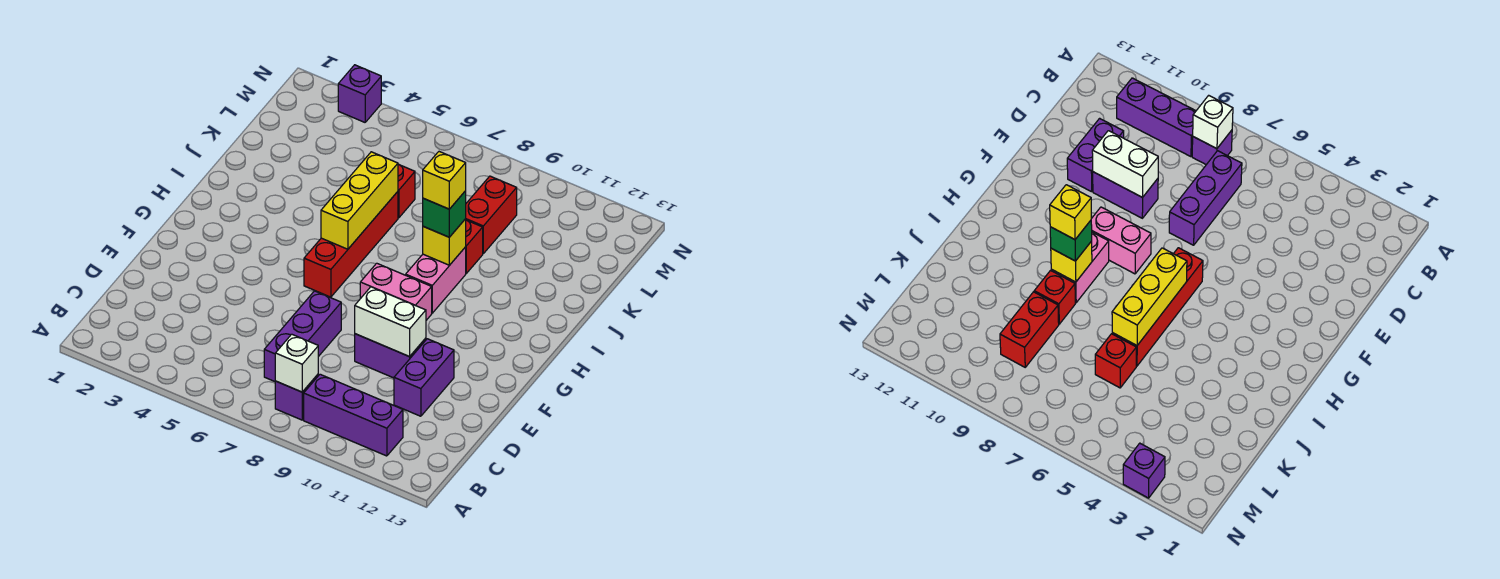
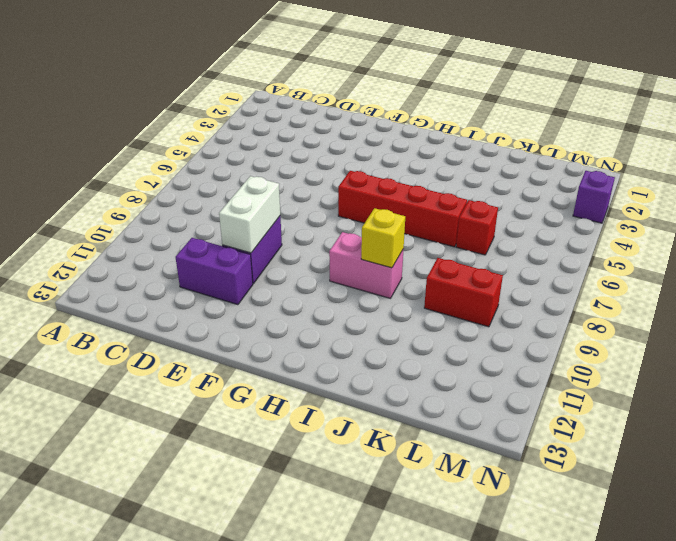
none -> purple 1x1 brick [275,375,318,420]
none -> purple 1x3 brick [304,374,403,456]
none -> purple 1x3 brick [264,291,341,381]

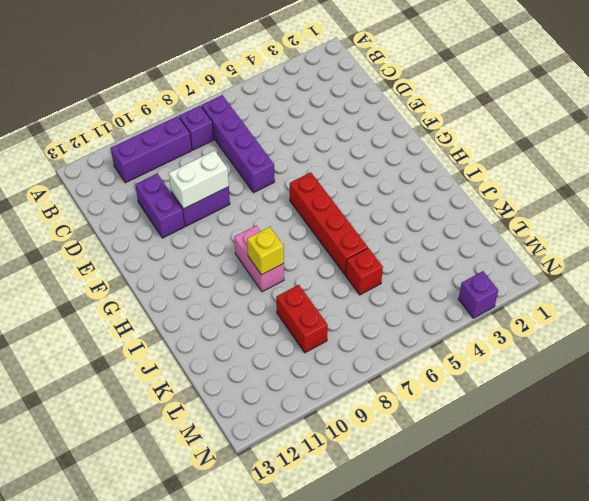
purple 1x4 brick [201,95,275,193] -> purple 1x3 brick [264,291,341,381]
none -> pink 1x2 brick [360,263,432,320]
none -> red 1x1 brick [466,220,483,273]
none -> white 1x1 brick [275,334,318,392]

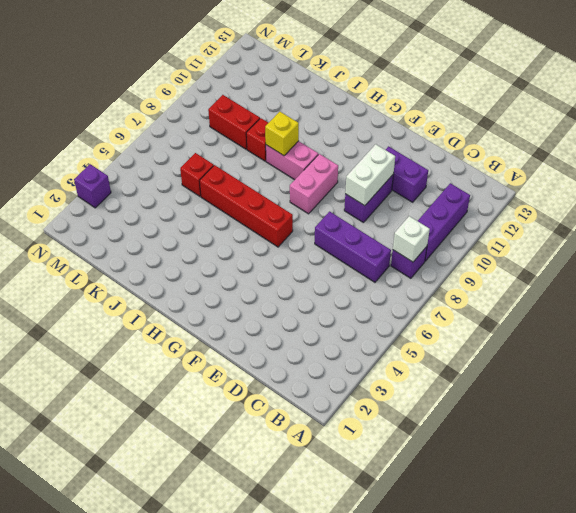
none -> yellow 1x3 brick [321,152,398,249]
none -> green 1x1 brick [423,191,466,237]
none -> yellow 1x1 brick [423,152,466,209]

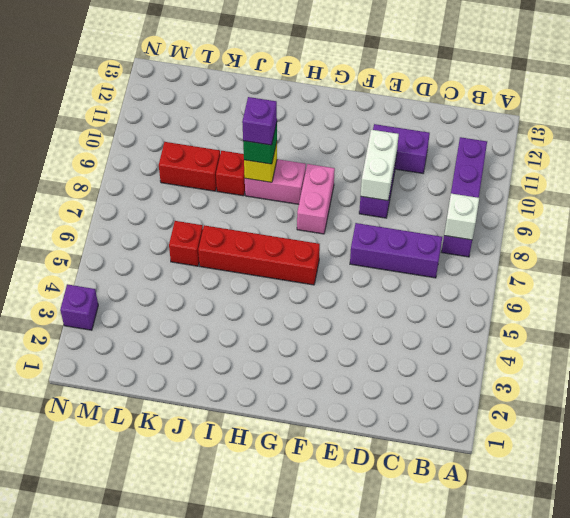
purple 1x1 brick [242,97,277,145] -> yellow 1x1 brick [423,152,466,209]
none -> yellow 1x3 brick [321,152,398,249]

